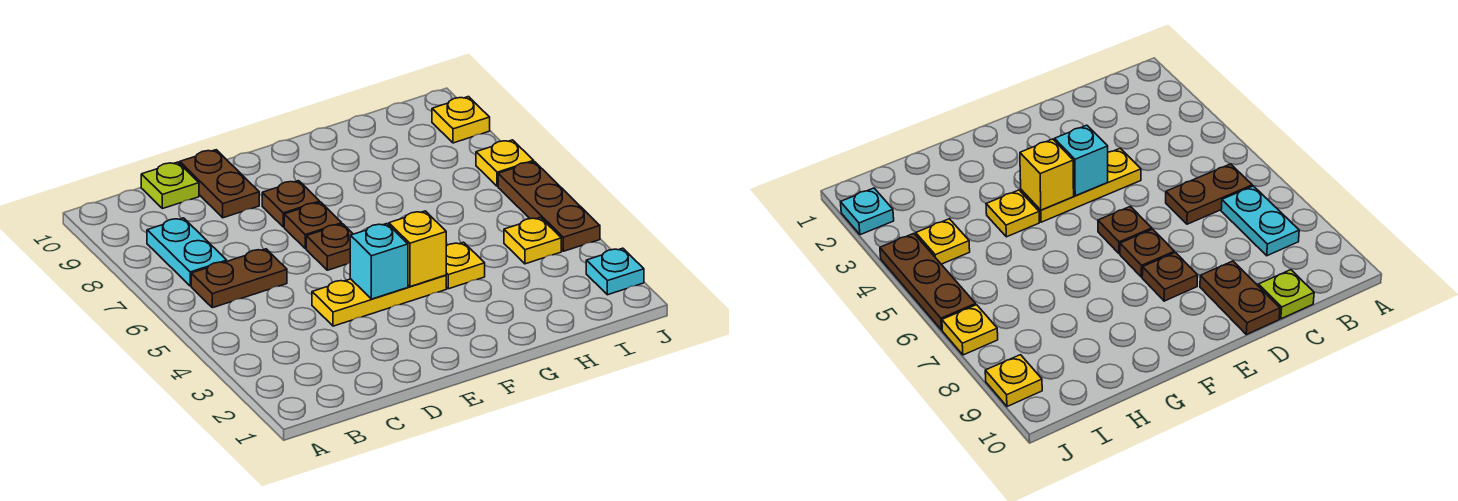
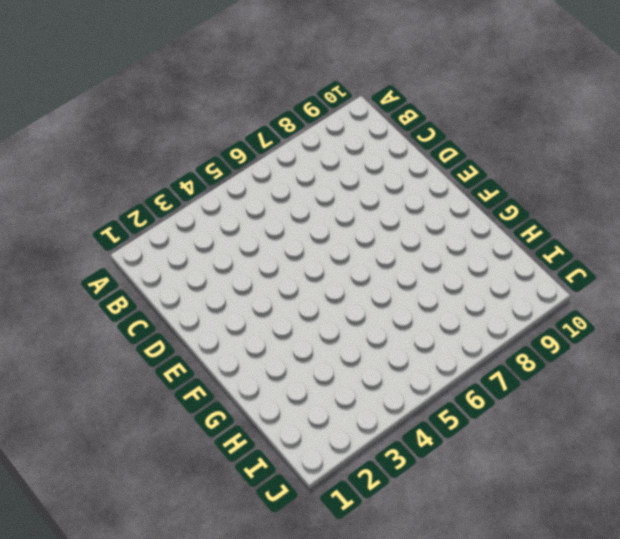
none -> brown 1x2 plate [191,249,287,308]
none -> cyan 1x2 plate [147,218,227,286]
none -> lime 1x1 plate [141,162,199,209]

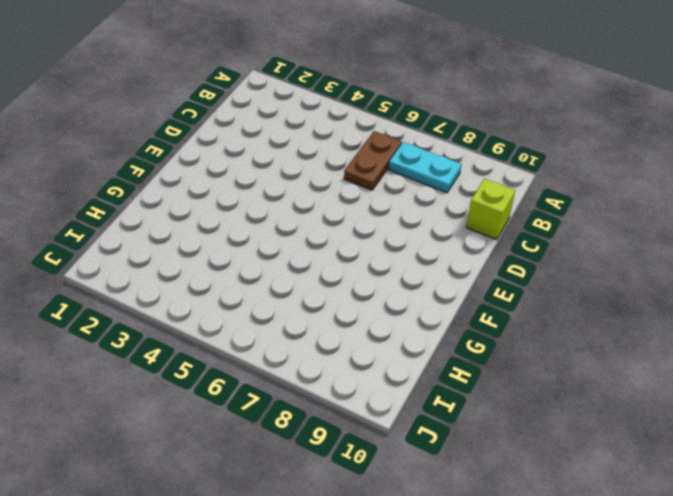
lime 1x1 brick [466,179,515,240] -> lime 1x1 plate [141,162,199,209]
none -> yellow 1x3 plate [312,275,446,326]
none -> brown 1x2 plate [180,150,259,218]
none -> brown 1x1 plate [306,224,353,270]

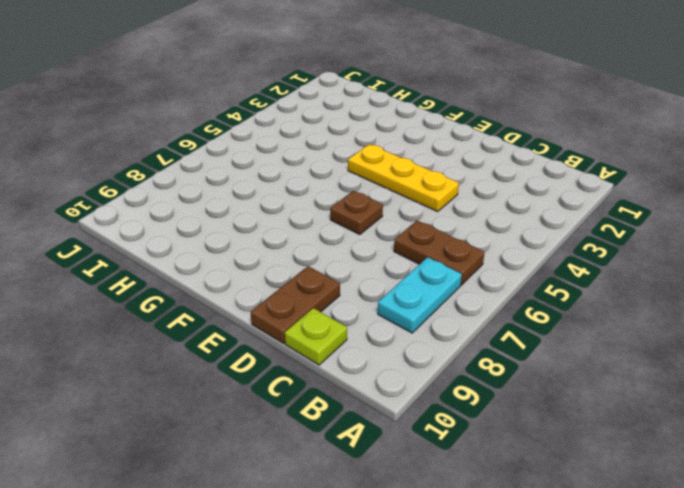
none -> brown 1x1 plate [284,202,342,249]
none -> brown 1x1 plate [262,181,320,227]
none -> yellow 1x1 plate [446,242,485,289]

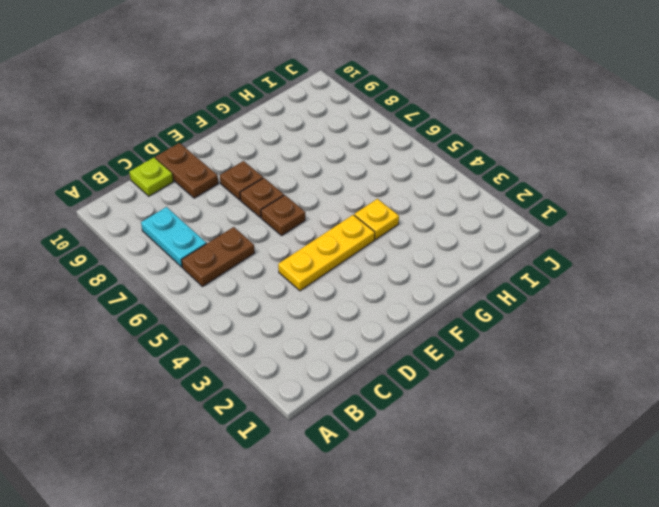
none -> yellow 1x1 plate [504,217,561,264]
none -> cyan 1x1 plate [586,248,644,295]
none -> brown 1x3 plate [498,162,600,251]

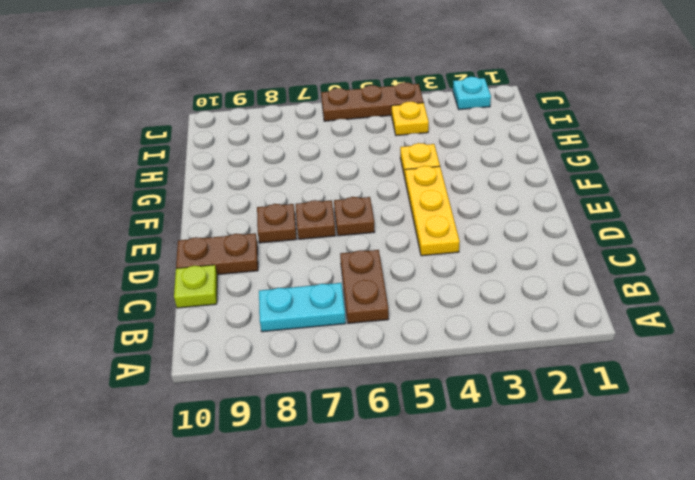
none -> yellow 1x1 plate [476,140,534,186]
none -> yellow 1x1 plate [432,97,490,143]
none -> cyan 1x1 brick [350,224,408,299]

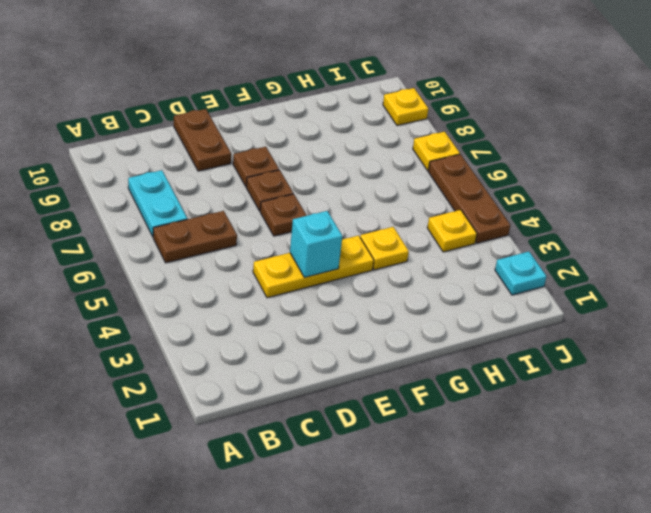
none -> lime 1x1 plate [141,162,199,209]
none -> yellow 1x1 brick [389,211,446,287]

